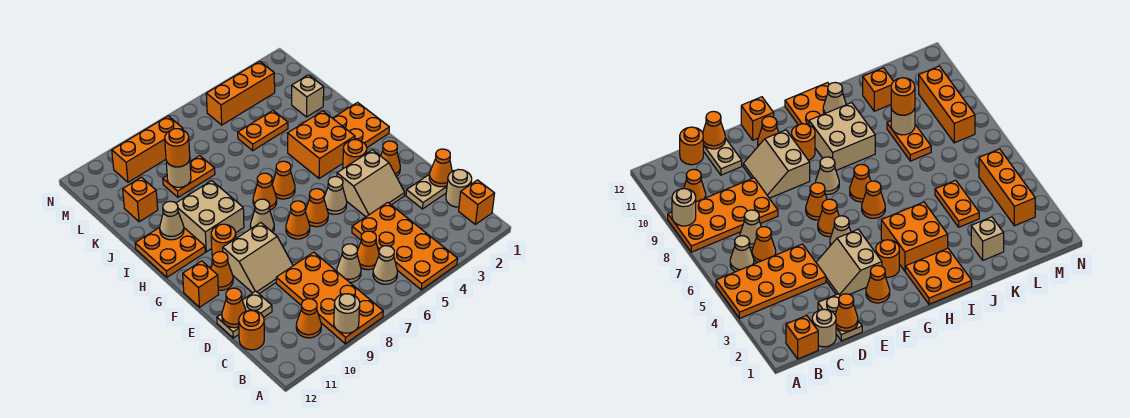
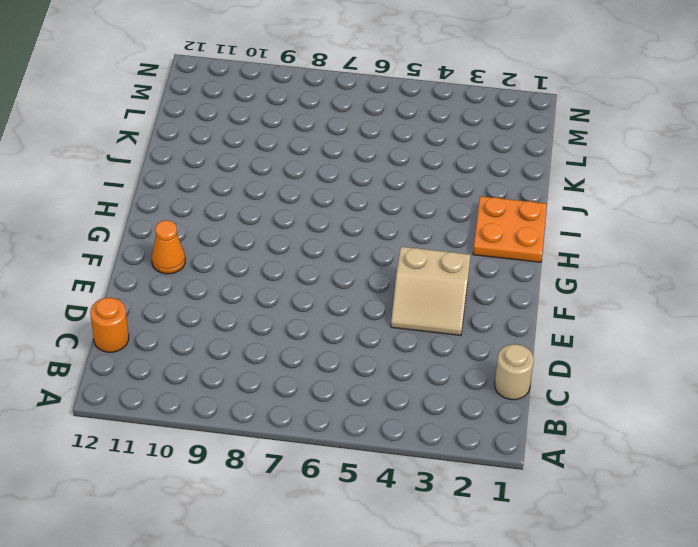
none -> orange 2x4 plate [352,202,458,290]
none -> orange 2x4 plate [276,252,383,344]
none -> orange 1x1 brick [459,180,495,224]
none -> tan 1x1 cone [373,246,397,284]

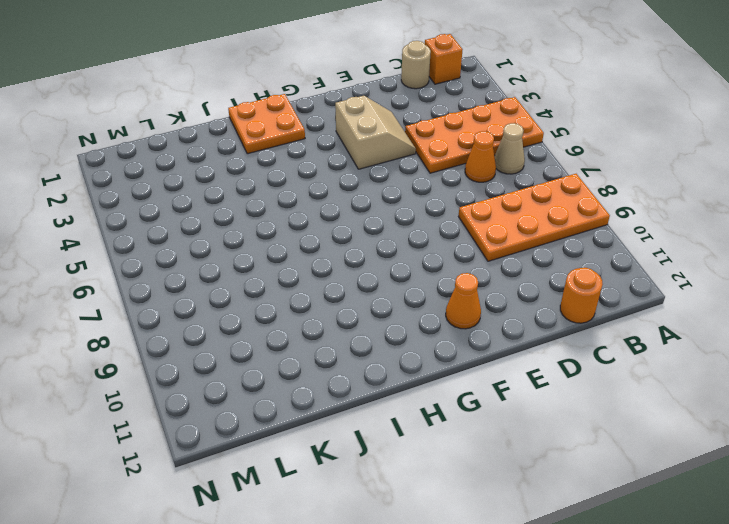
none -> orange 1x1 cone [296,299,321,338]
none -> tan 1x1 cone [337,244,361,283]
none -> tan 1x2 plate [406,175,447,209]
none -> tan 1x2 plate [217,291,272,338]

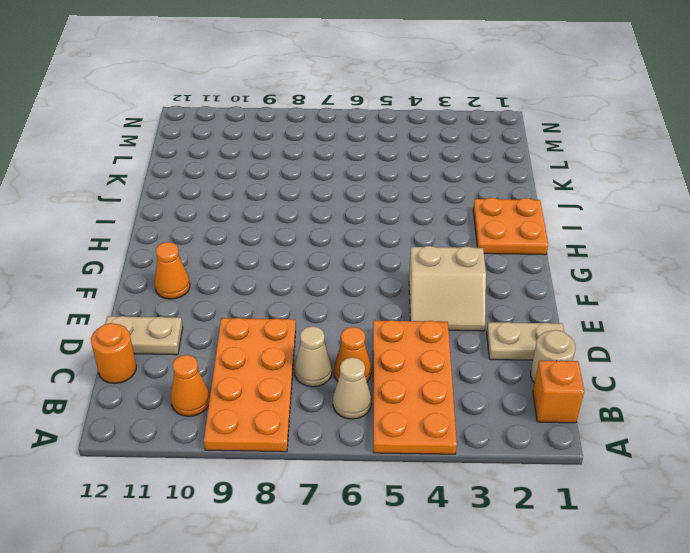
none -> tan 2x2 slope [223,223,293,294]
none -> orange 1x1 cone [381,141,400,176]
none -> tan 1x1 cone [324,177,347,214]
none -> orange 1x1 cone [305,189,328,227]

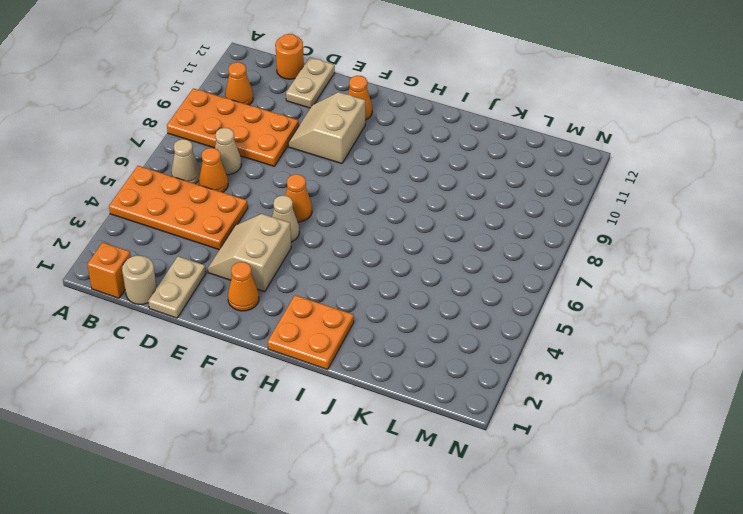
none -> orange 1x1 cone [286,201,310,239]
none -> orange 1x1 brick [183,261,219,307]
none -> orange 1x1 round brick [343,140,367,169]
none -> tan 1x1 cone [250,199,274,232]

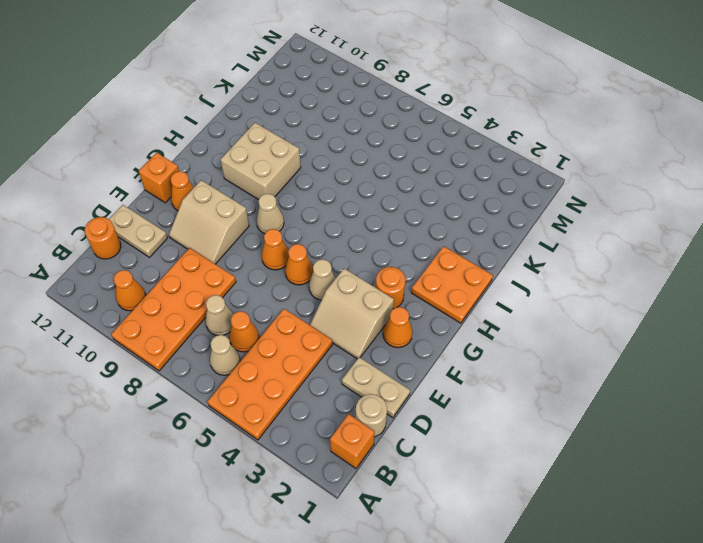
none -> orange 1x1 round brick [211,224,236,256]
none -> orange 2x2 brick [288,111,355,179]
none -> orange 1x1 cone [272,161,295,199]
none -> orange 1x1 cone [253,173,277,210]

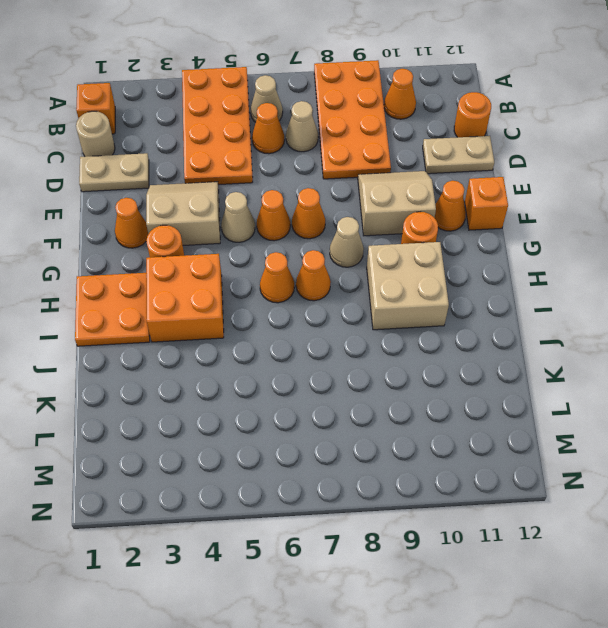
none -> orange 2x2 plate [135,227,205,277]
none -> tan 1x1 brick [292,75,324,117]
none -> orange 1x2 plate [238,111,288,151]
none -> orange 1x2 plate [163,156,215,197]

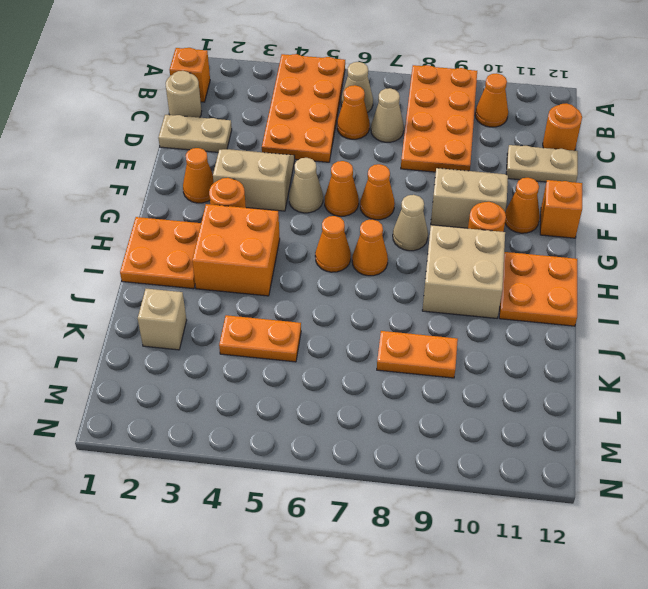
none -> orange 1x1 brick [123,177,158,222]
none -> orange 1x3 brick [206,61,275,125]
none -> orange 1x3 brick [112,116,183,182]
none -> tan 1x1 round brick [334,294,360,333]

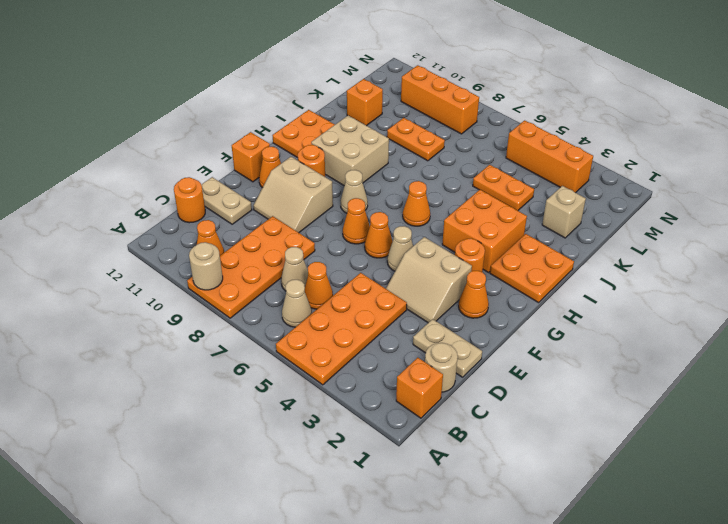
none -> orange 1x1 cone [253,173,277,210]
none -> orange 1x1 cone [429,149,452,187]
none -> orange 1x1 cone [222,288,246,328]
none -> tan 1x1 cone [160,201,184,240]

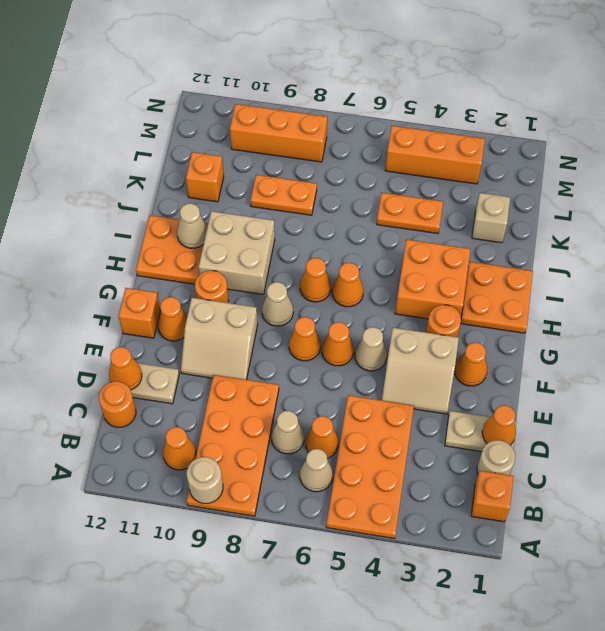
none -> tan 1x1 round brick [166,160,191,187]
none -> orange 1x1 round brick [165,129,190,167]

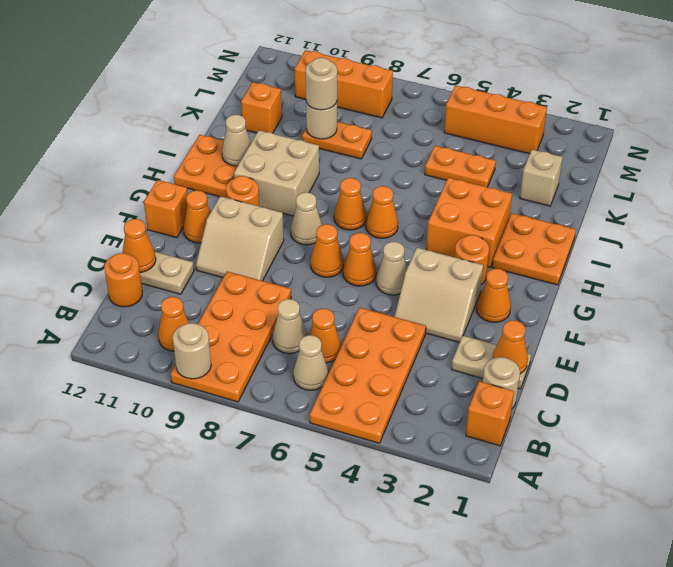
tan 1x1 round brick [305,58,337,110] -> orange 1x1 round brick [165,129,190,167]

